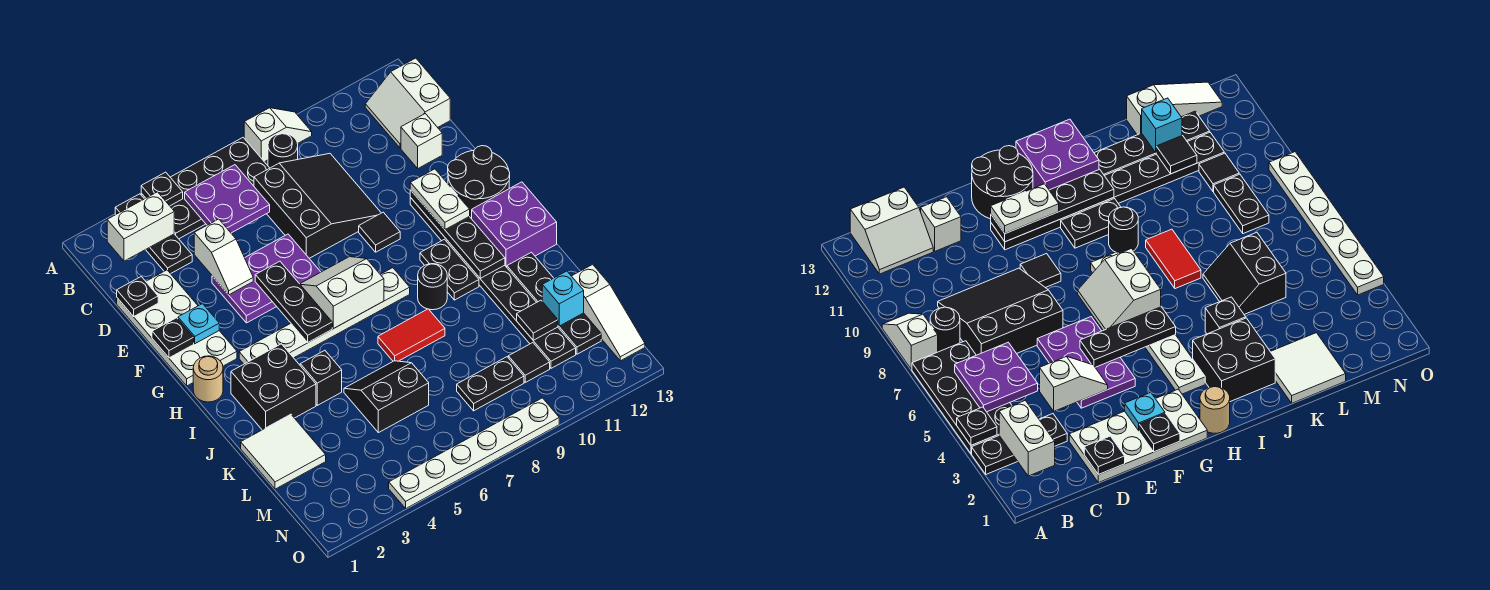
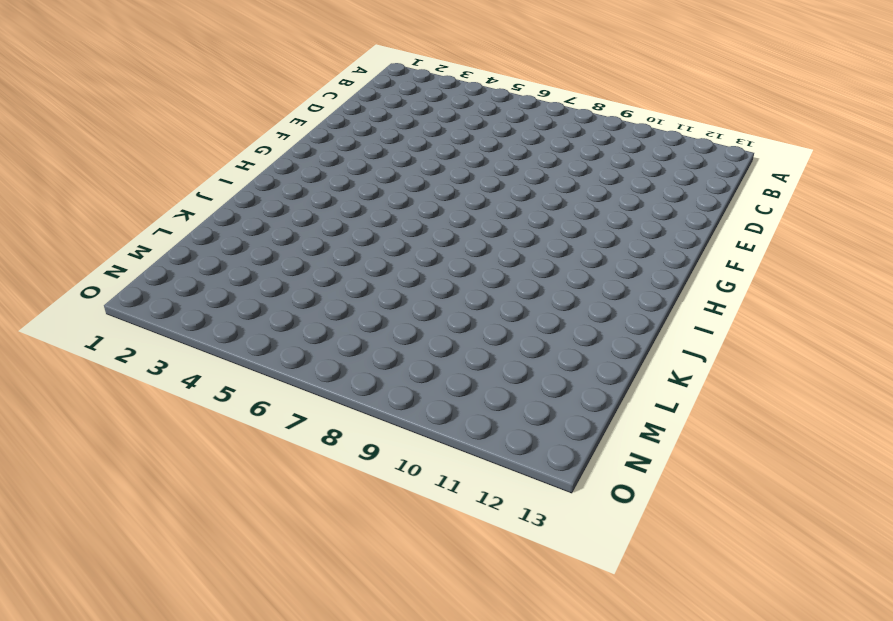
none -> black 1x3 plate [115,194,192,274]
none -> black 2x4 plate [141,138,269,239]
none -> white 1x2 slope [244,108,312,162]
none -> black 1x1 round brick [268,133,298,168]

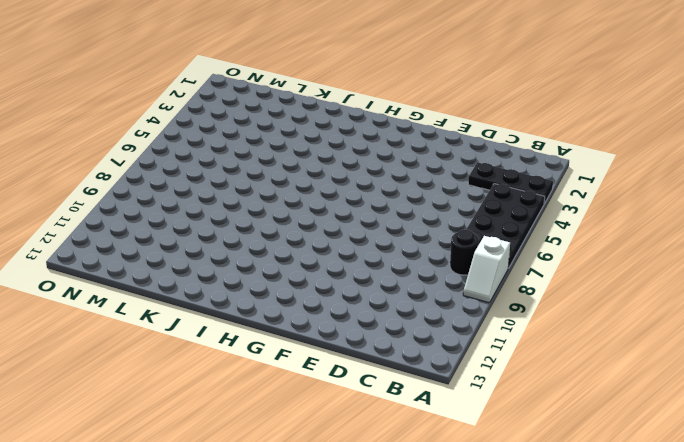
none -> white 2x2 slope [365,58,450,148]
none -> black 3x3 slope [254,154,381,258]
none -> white 2x4 plate [117,270,237,386]
none -> white 1x1 brick [401,114,442,168]

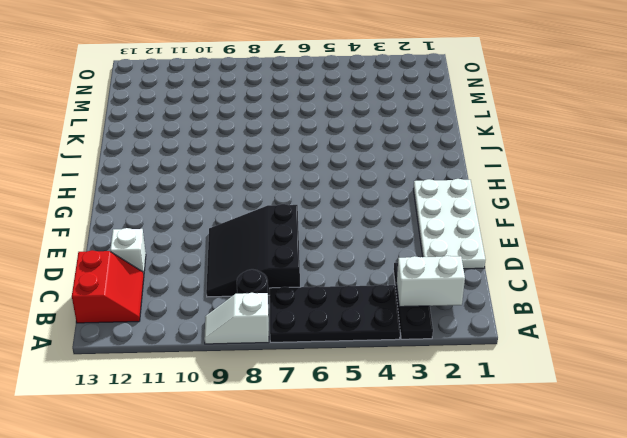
red 2x2 slope [72,250,144,323] -> white 2x2 slope [365,58,450,148]
none -> purple 2x3 plate [212,234,320,323]
none -> black 1x1 tile [359,212,400,252]
none -> black 1x8 plate [410,197,576,368]
none -> black 2x2 round brick [448,146,510,219]

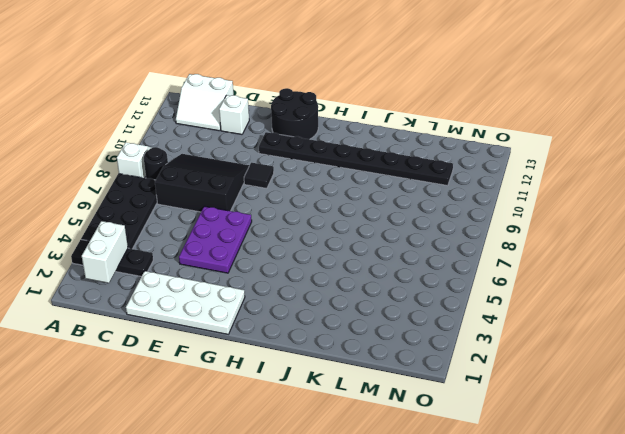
none -> tan 1x1 round brick [193,356,223,402]
none -> white 1x6 plate [239,268,410,364]
none -> black 1x2 plate [420,239,479,300]
none -> purple 2x2 brick [472,182,557,267]

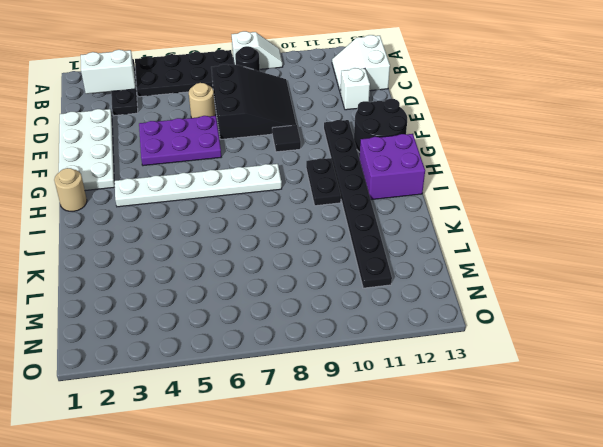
tan 1x1 round brick [189,83,215,118] -> none
none -> black 2x2 brick [231,344,316,430]
none -> black 1x1 round brick [418,264,447,310]
none -> black 1x1 brick [300,350,342,405]
none -> red 1x2 tile [378,309,445,361]

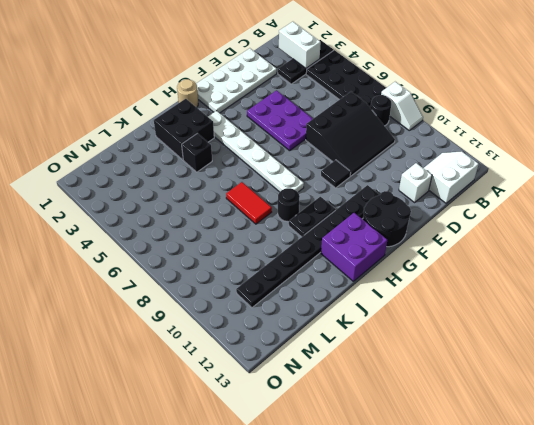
none -> black 1x4 plate [507,252,601,354]
none -> white 2x2 tile [241,414,326,489]
none -> black 2x2 slope [344,361,429,433]
none -> white 1x3 slope [572,264,645,361]

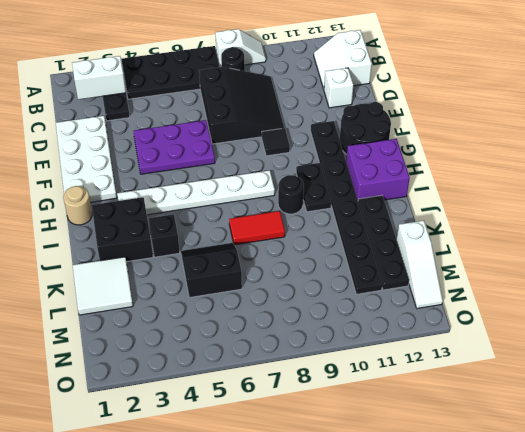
none -> black 1x2 plate [457,357,524,411]
none -> black 1x1 tile [508,343,550,382]
none -> white 1x6 plate [389,398,559,508]
none -> black 1x1 plate [141,172,183,206]

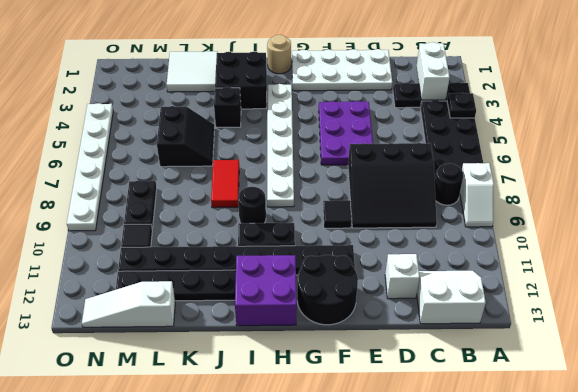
none -> purple 2x2 plate [185,165,270,233]
none -> black 1x1 plate [117,277,158,317]
none -> white 1x2 slope [194,219,253,295]
none -> black 1x1 plate [152,318,194,358]

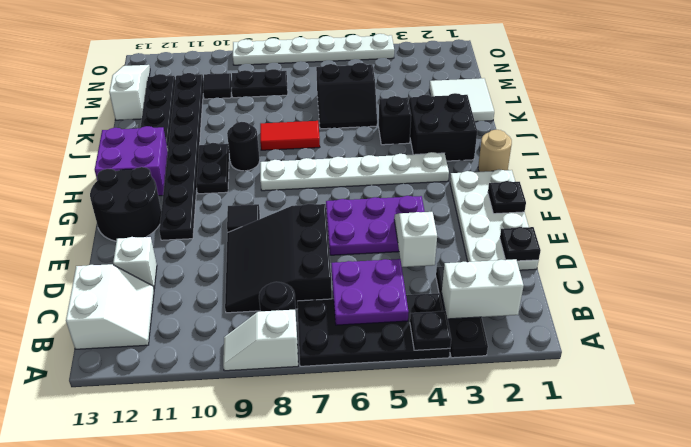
none -> cyan 1x1 plate [178,304,219,344]
none -> black 1x3 plate [255,261,332,342]
none -> black 1x4 plate [410,190,505,278]
none -> white 2x2 slope [300,257,384,328]

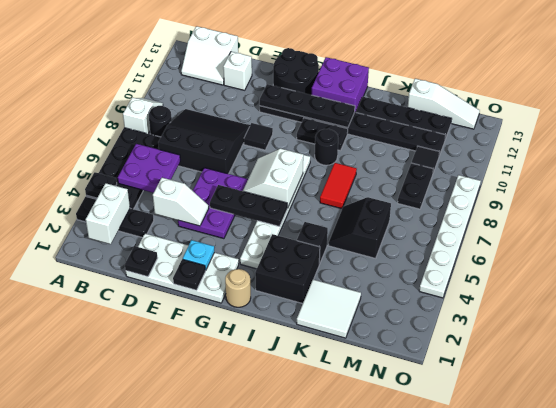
none -> black 1x1 tile [517,300,558,340]
none -> cyan 1x1 brick [542,271,584,326]
none -> white 1x2 plate [410,169,470,229]

